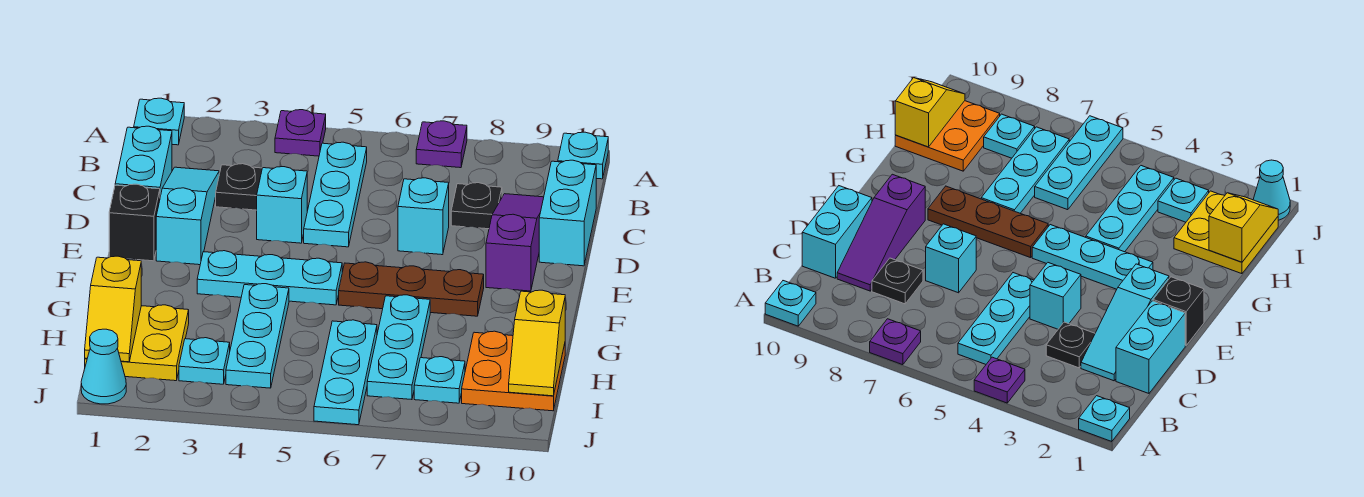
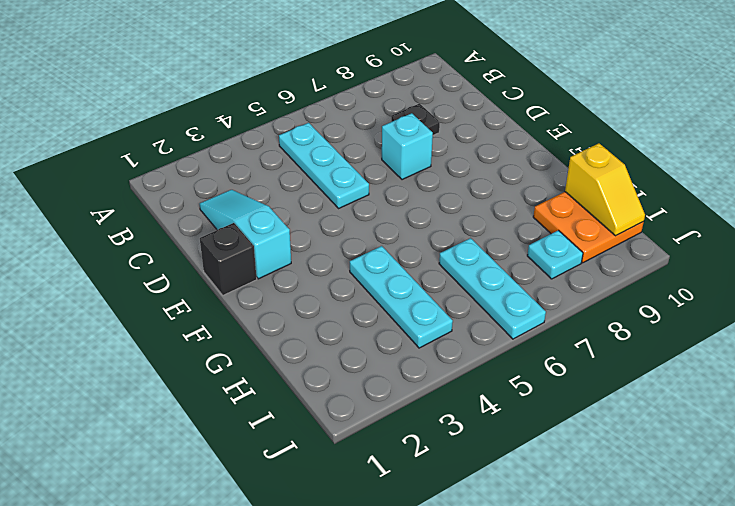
none -> cyan 1x1 plate [134,98,184,145]
none -> purple 1x1 plate [275,110,326,156]
none -> purple 1x1 plate [416,121,467,168]

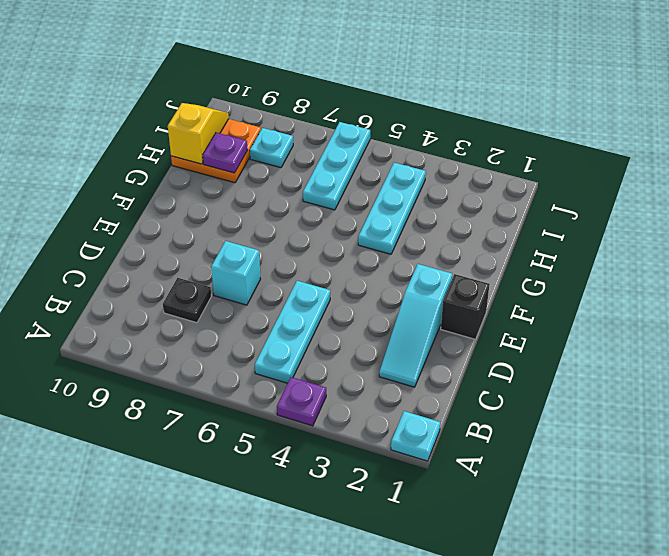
purple 1x1 plate [203,133,247,173] -> purple 1x1 plate moved to [416,121,467,168]
none -> cyan 1x1 plate [558,132,608,179]
none -> cyan 1x2 brick [115,126,172,197]
none -> black 1x1 plate [216,164,262,210]

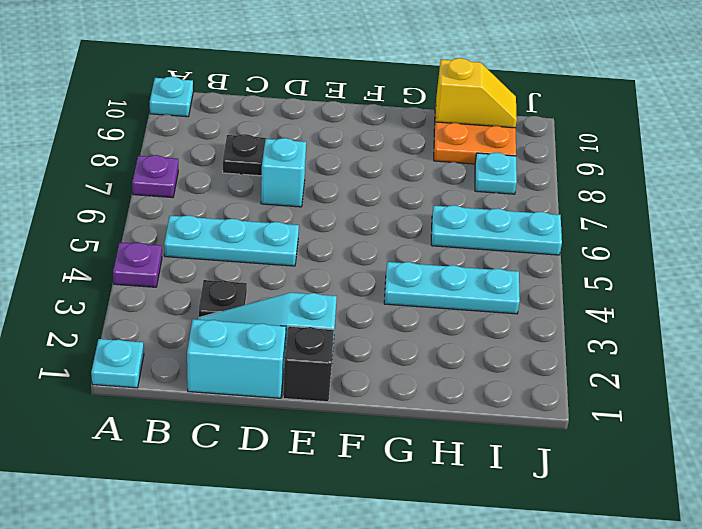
none -> purple 1x3 slope [486,194,544,291]
none -> cyan 1x2 brick [539,160,596,266]
none -> cyan 1x1 brick [257,167,307,243]

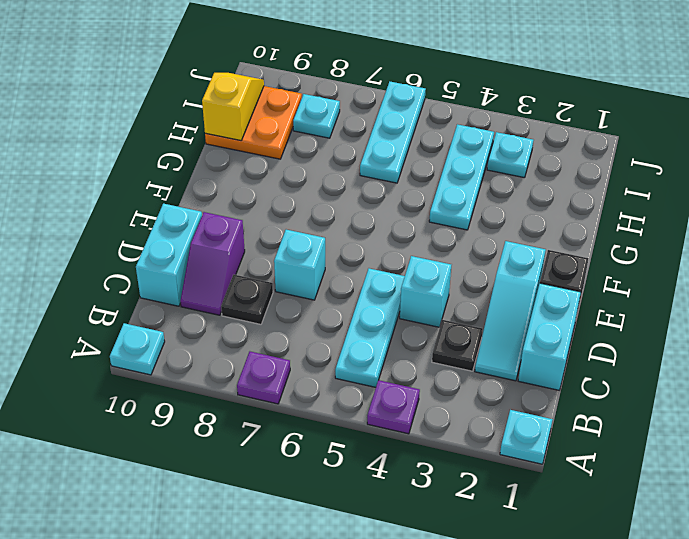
purple 1x2 slope [180,212,245,315] -> purple 1x3 slope [486,194,544,291]
none -> cyan 1x3 plate [197,251,342,305]
none -> brown 1x3 plate [339,262,484,316]
none -> cyan 1x3 plate [367,295,430,400]

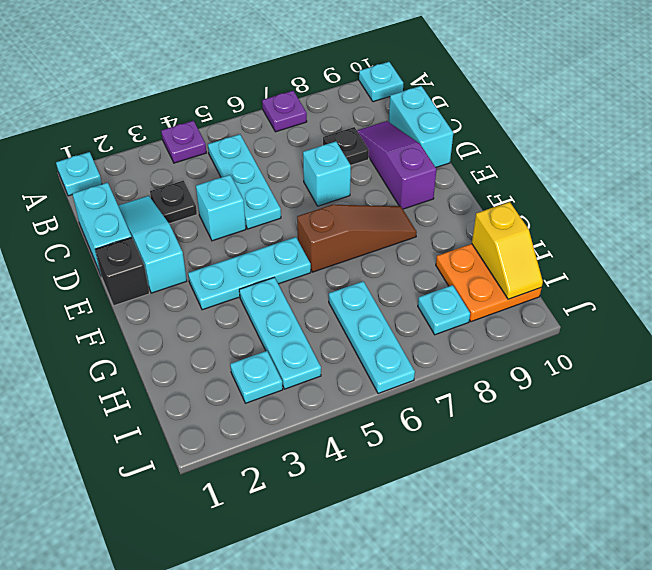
brown 1x3 slope [297,205,417,272] -> brown 1x3 plate [339,262,484,316]
none -> cyan 1x3 plate [367,295,430,400]
none -> yellow 2x2 plate [85,305,189,381]
none -> cyan 1x1 cone [81,329,126,404]

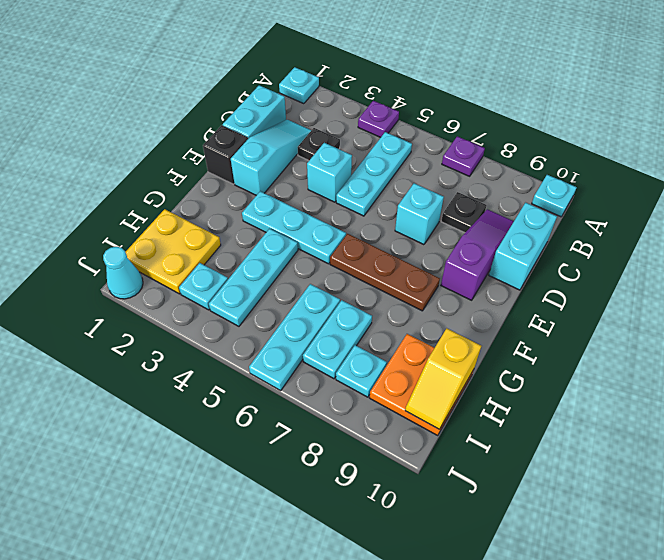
cyan 1x2 plate [303,300,372,379] -> cyan 1x3 plate [367,295,430,400]
none -> yellow 1x2 slope [85,256,141,362]

